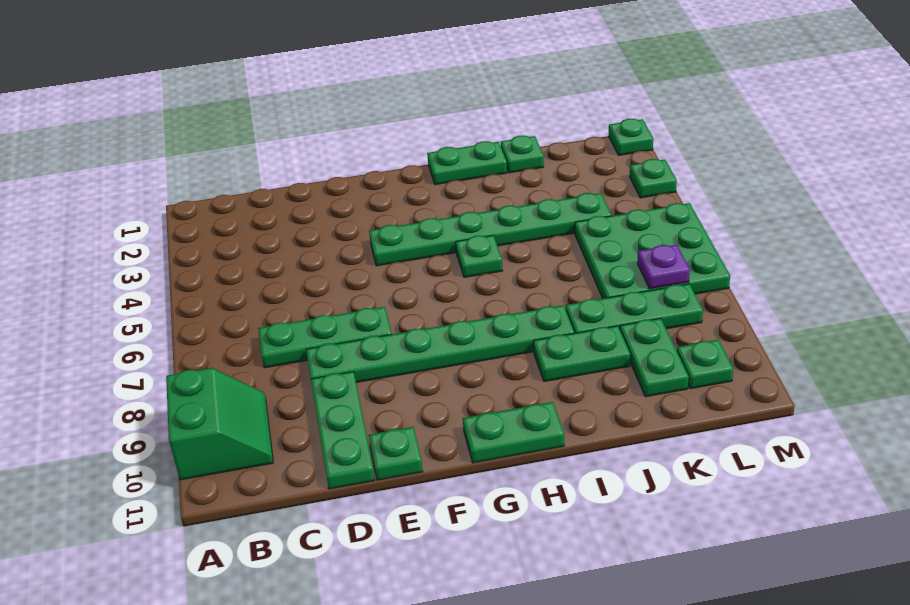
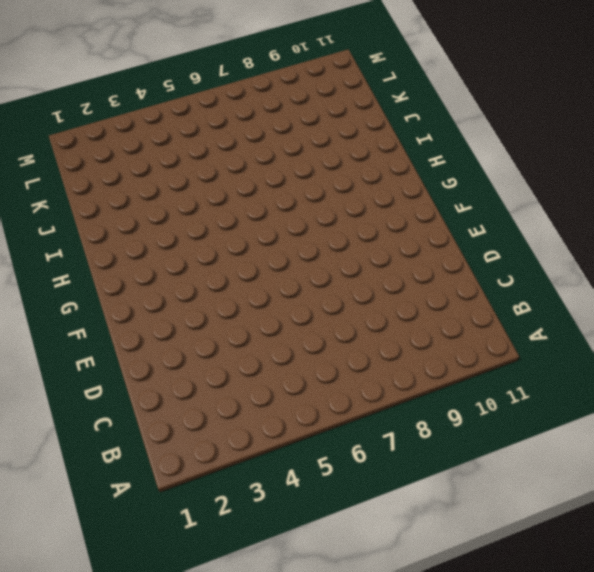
none -> green 2x2 slope [166,368,273,480]
none -> green 1x3 plate [258,307,392,368]
none -> green 1x6 plate [306,305,574,383]

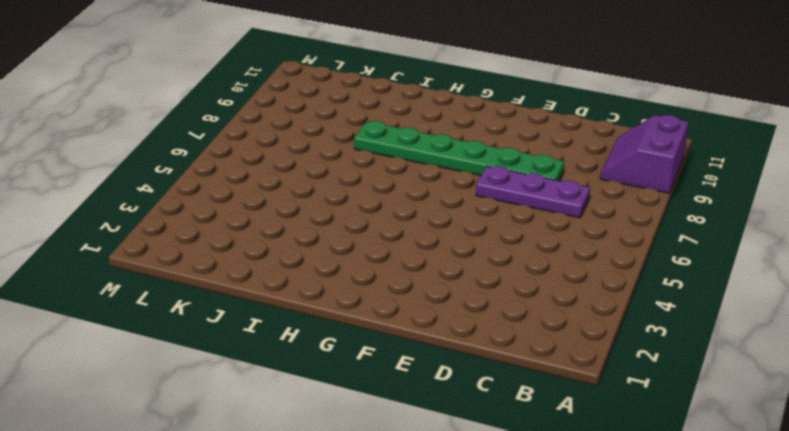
purple 2x2 slope [600,115,689,193] -> green 2x2 slope [166,368,273,480]
purple 1x3 plate [476,166,590,218] -> green 1x3 plate [258,307,392,368]
none -> green 1x3 plate [311,372,375,489]
none -> green 1x1 plate [369,427,423,480]
none -> green 1x6 plate [369,193,612,266]

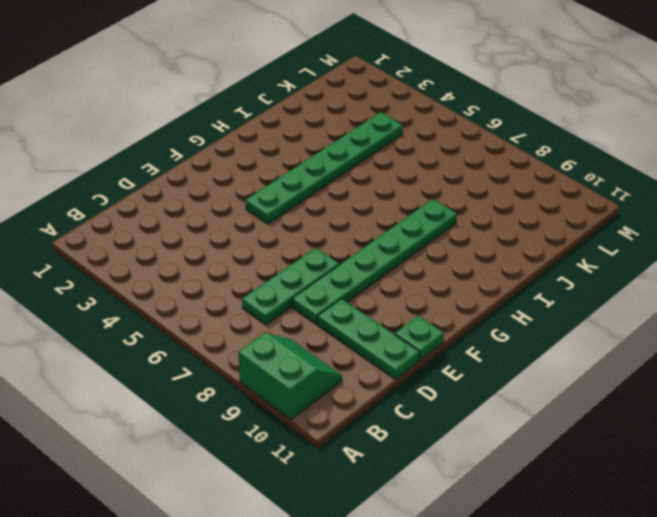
none -> green 1x2 plate [463,402,564,463]
none -> green 1x2 plate [427,141,507,185]
none -> green 1x1 plate [456,235,502,278]

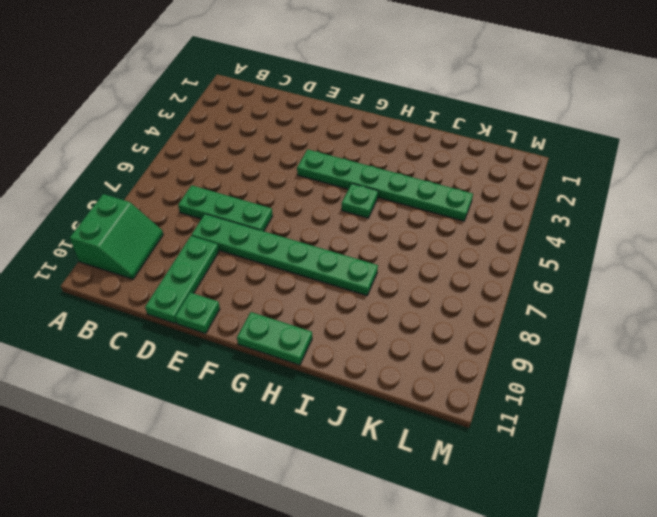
none -> green 1x2 plate [427,141,507,185]
none -> green 1x2 plate [533,326,630,382]
none -> green 1x1 plate [501,136,544,173]

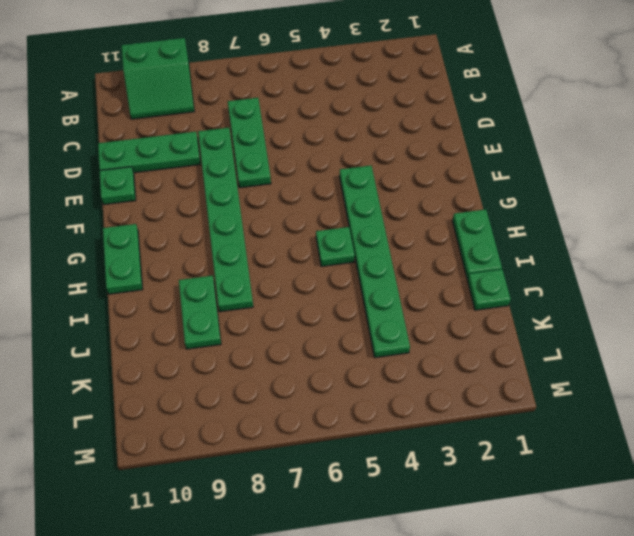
none -> green 1x3 plate [566,284,703,333]
none -> green 3x3 plate [575,203,730,298]
none -> green 1x2 plate [620,318,689,397]

